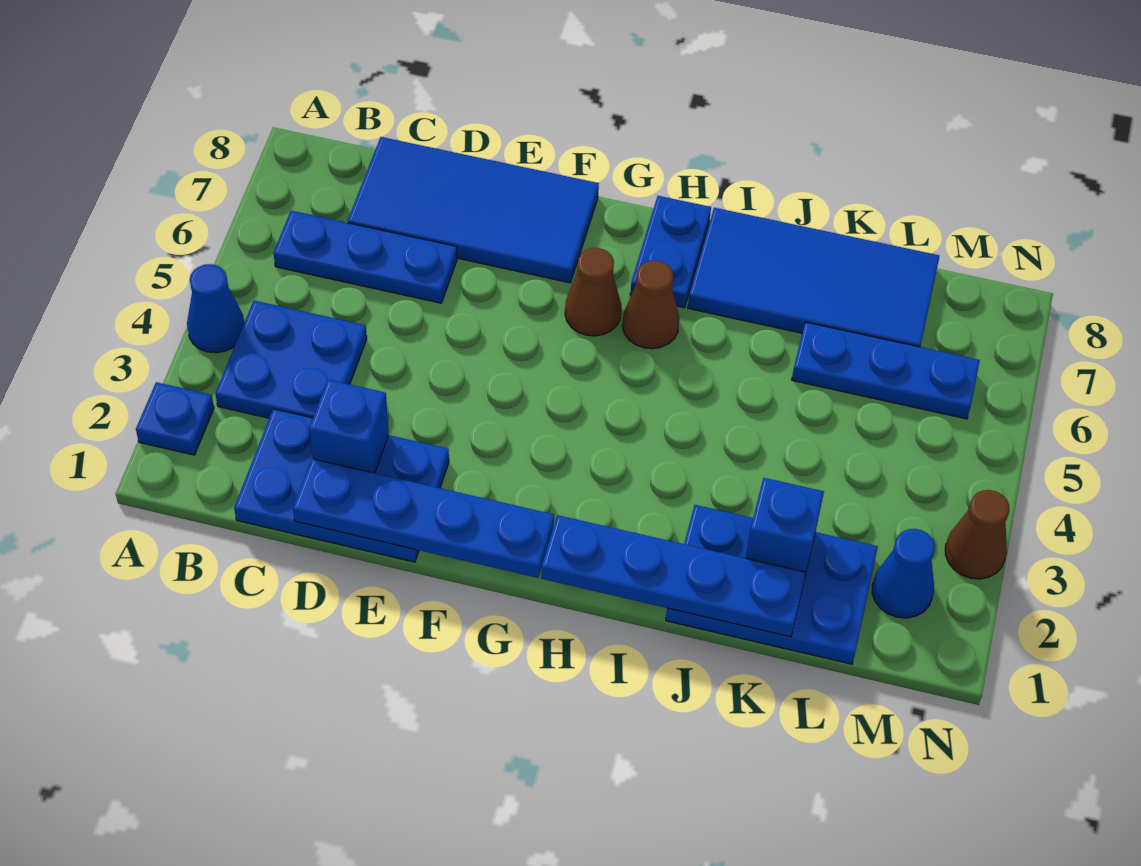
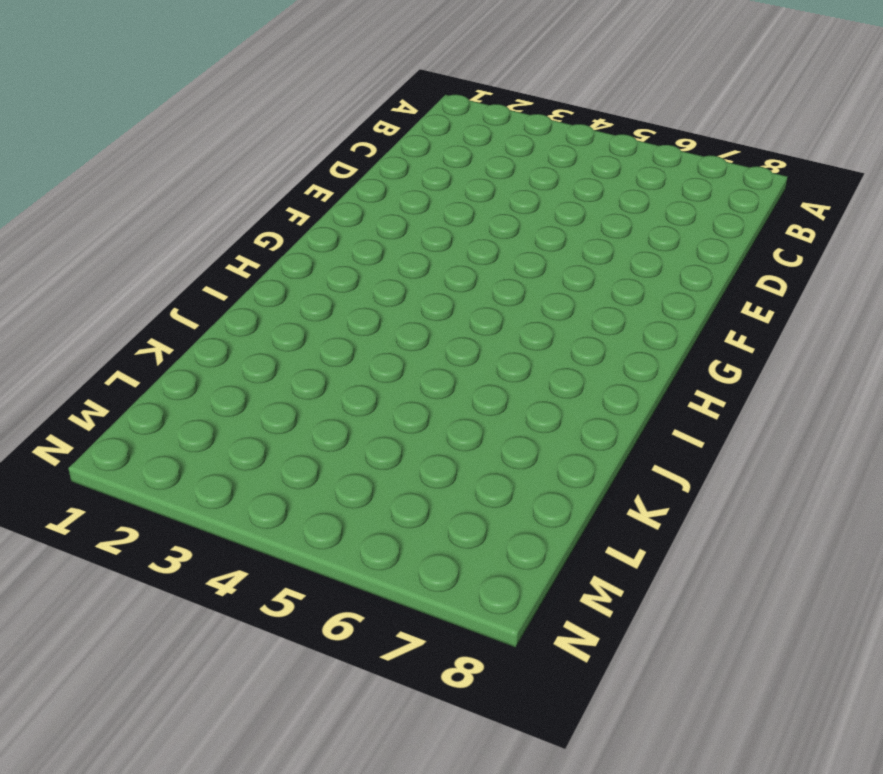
none -> blue 1x1 plate [136,382,214,455]
none -> blue 1x1 cone [187,264,244,353]
none -> blue 2x2 plate [215,301,367,418]

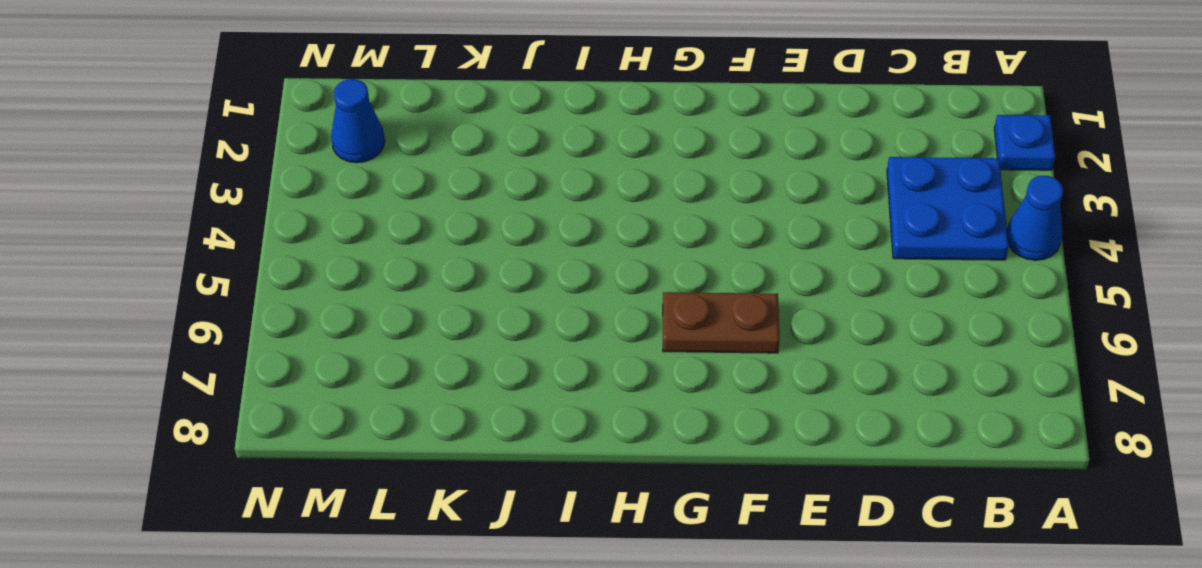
brown 1x2 plate [663,292,780,353] -> brown 1x1 cone [565,248,621,336]
none -> blue 1x3 plate [274,211,457,303]
none -> blue 2x3 plate [234,409,449,562]
none -> blue 2x4 tile [348,137,599,283]

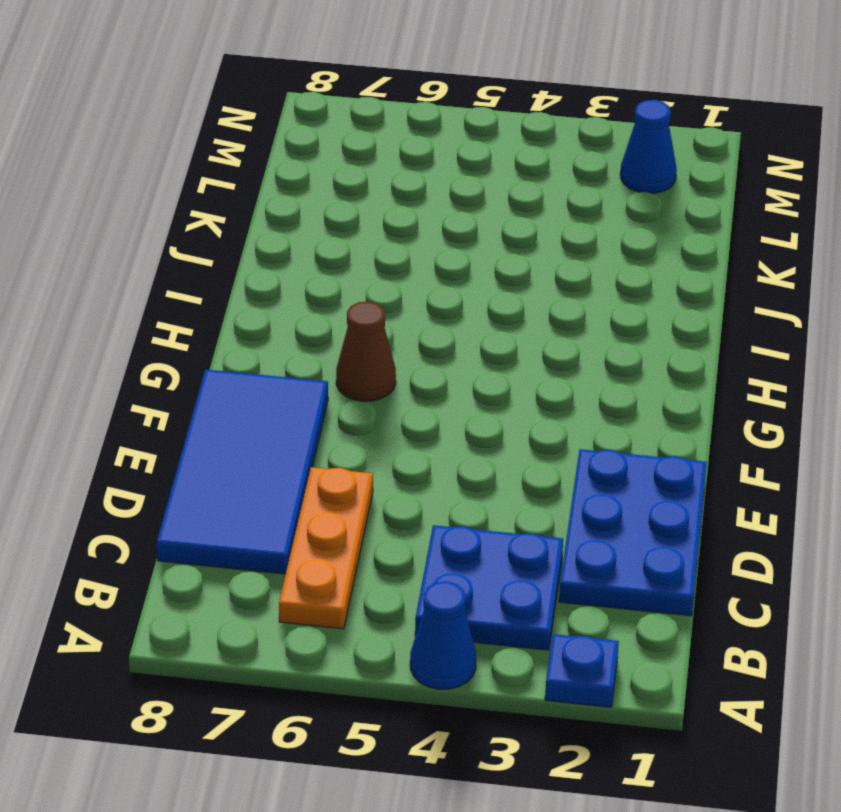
orange 1x3 plate [279,467,373,629] -> blue 1x3 plate [274,211,457,303]
none -> brown 1x1 cone [622,261,679,349]
none -> blue 1x2 plate [630,196,711,308]
none -> blue 2x4 tile [688,208,940,347]

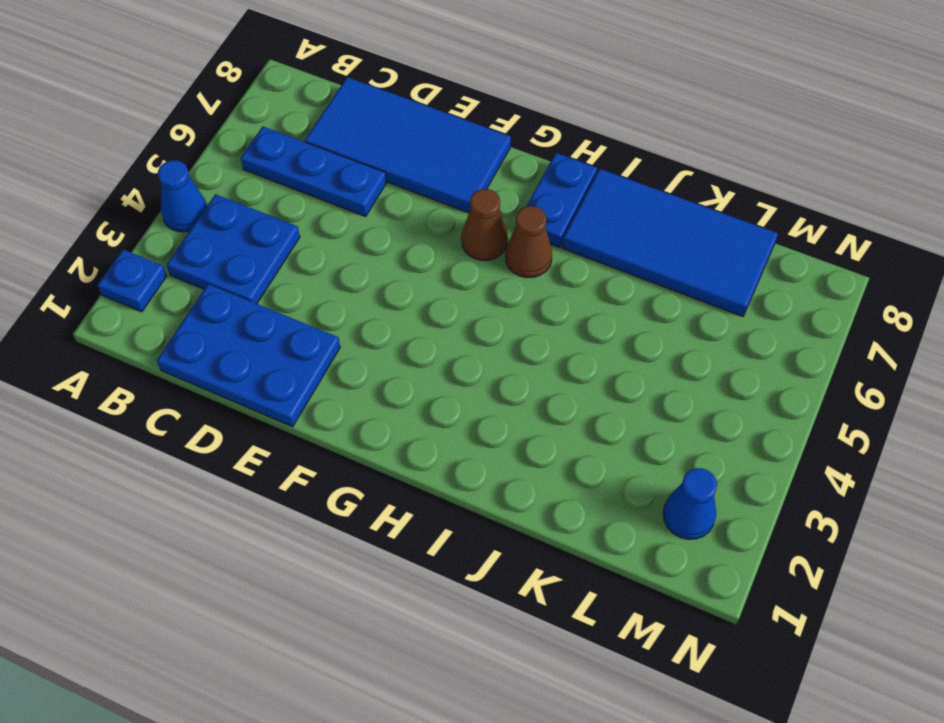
none -> blue 2x3 plate [666,505,878,664]
none -> blue 1x3 plate [792,322,980,419]
none -> brown 1x1 cone [945,490,1009,579]

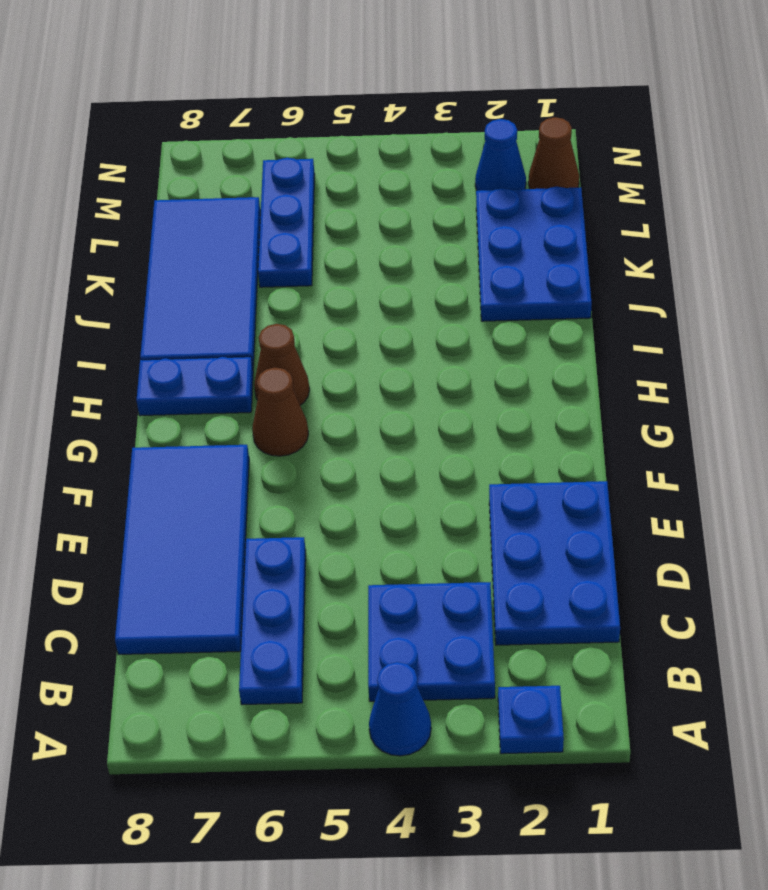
brown 1x1 cone [528,117,579,189] -> brown 1x1 cone moved to [945,490,1009,579]
none -> blue 1x4 plate [293,459,554,578]
none -> blue 1x1 brick [309,380,389,473]
none -> blue 1x4 plate [541,515,806,637]

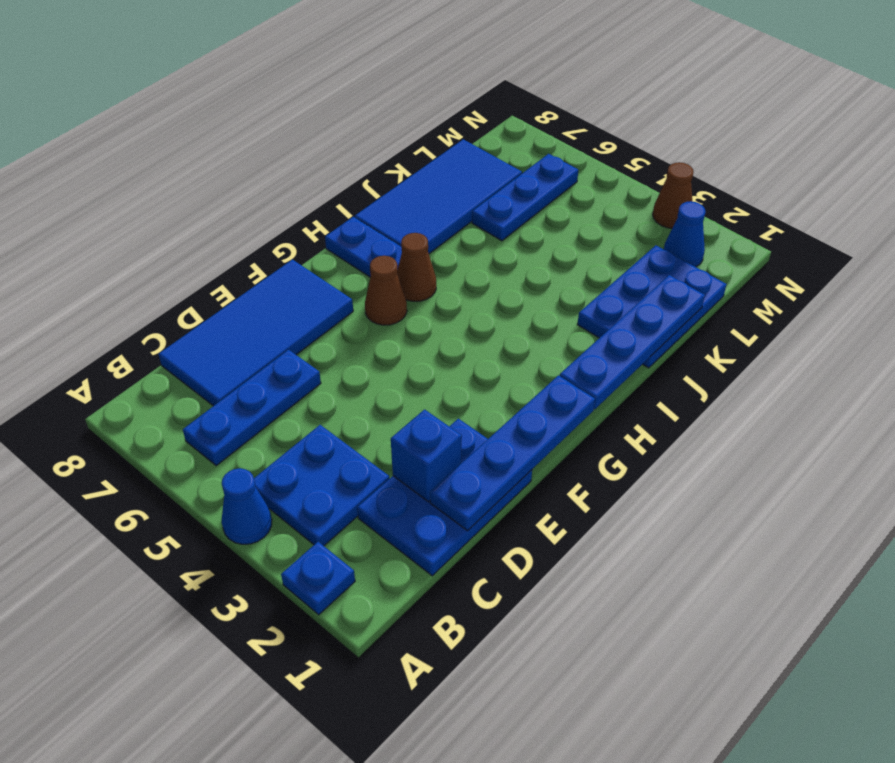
none -> blue 1x1 brick [746,478,824,572]

